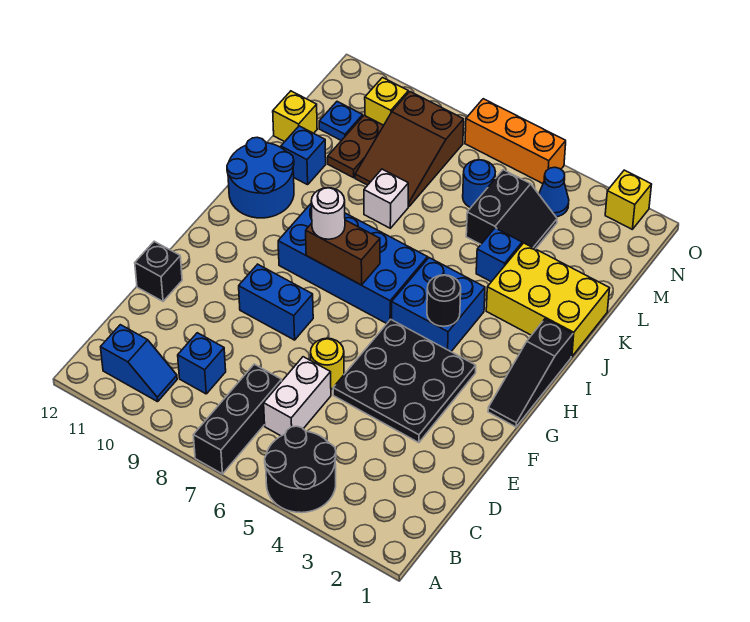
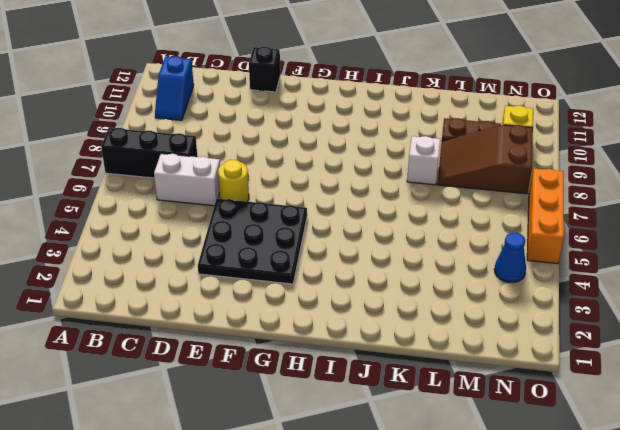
none -> black 2x2 round brick [265,426,336,513]
none -> blue 1x1 brick [178,333,226,394]
none -> blue 1x2 brick [239,264,313,340]
none -> black 1x3 slope [488,319,573,427]

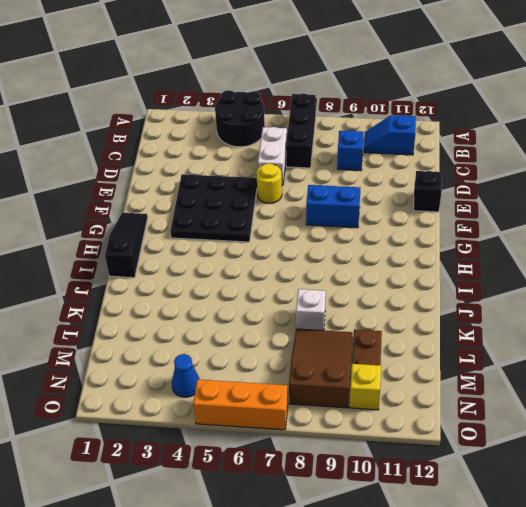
none -> blue 2x2 brick [392,258,485,352]
none -> blue 2x4 brick [278,204,428,324]
none -> blue 2x2 round brick [227,137,294,218]
none -> yellow 2x3 brick [486,243,610,357]

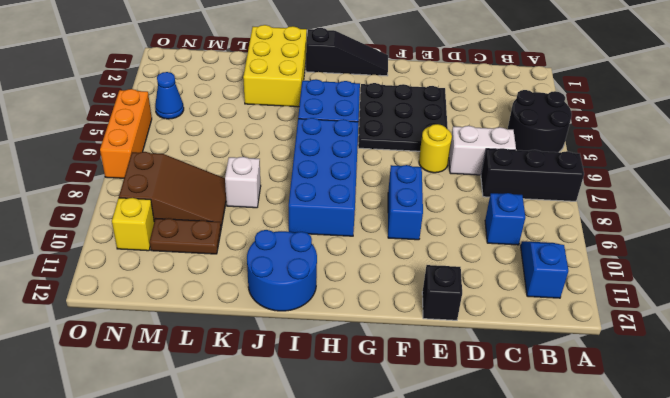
none -> blue 1x1 brick [476,228,522,282]
none -> blue 1x1 brick [281,126,326,185]
none -> black 2x2 slope [466,170,557,249]
none -> yellow 1x1 brick [273,91,317,142]

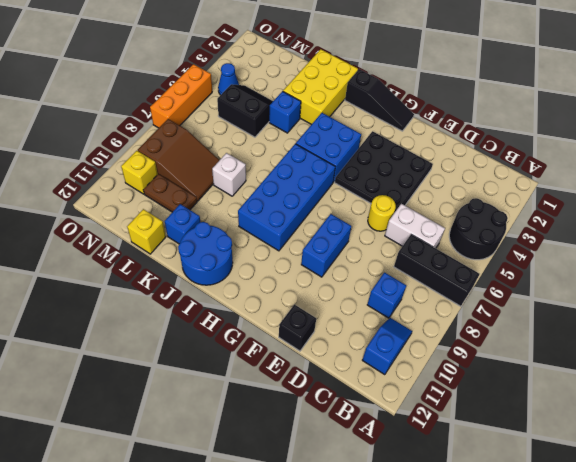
none -> blue 1x1 round brick [463,160,495,208]
none -> blue 1x1 plate [319,102,363,141]
none -> yellow 1x1 brick [605,170,652,229]
none -> black 1x1 round brick [427,275,461,326]

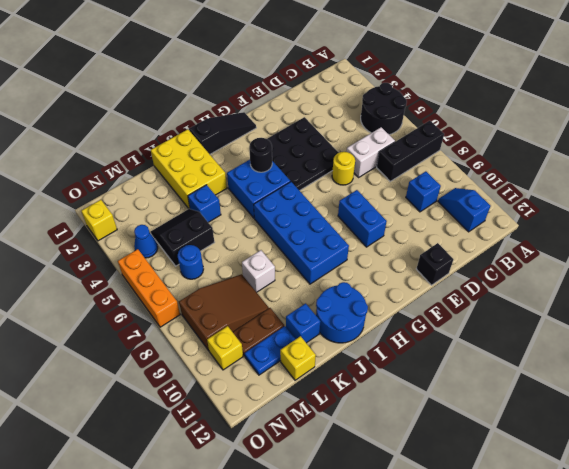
blue 1x2 plate [245,326,296,375] -> blue 1x1 plate [319,102,363,141]
none -> brown 1x2 brick [306,220,380,285]
none -> white 1x1 round brick [311,188,345,239]

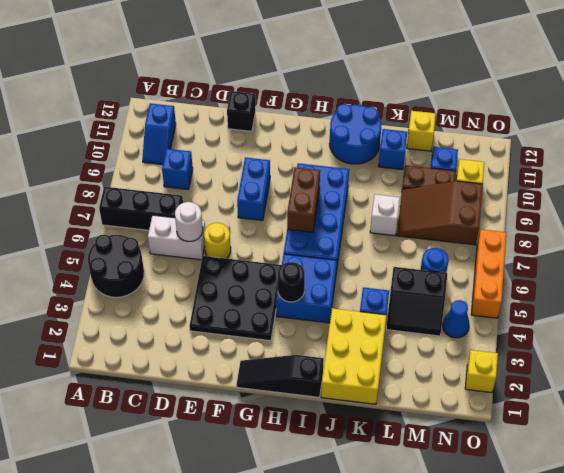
white 1x1 round brick [175,202,203,242] -> white 1x1 round brick moved to [311,188,345,239]

